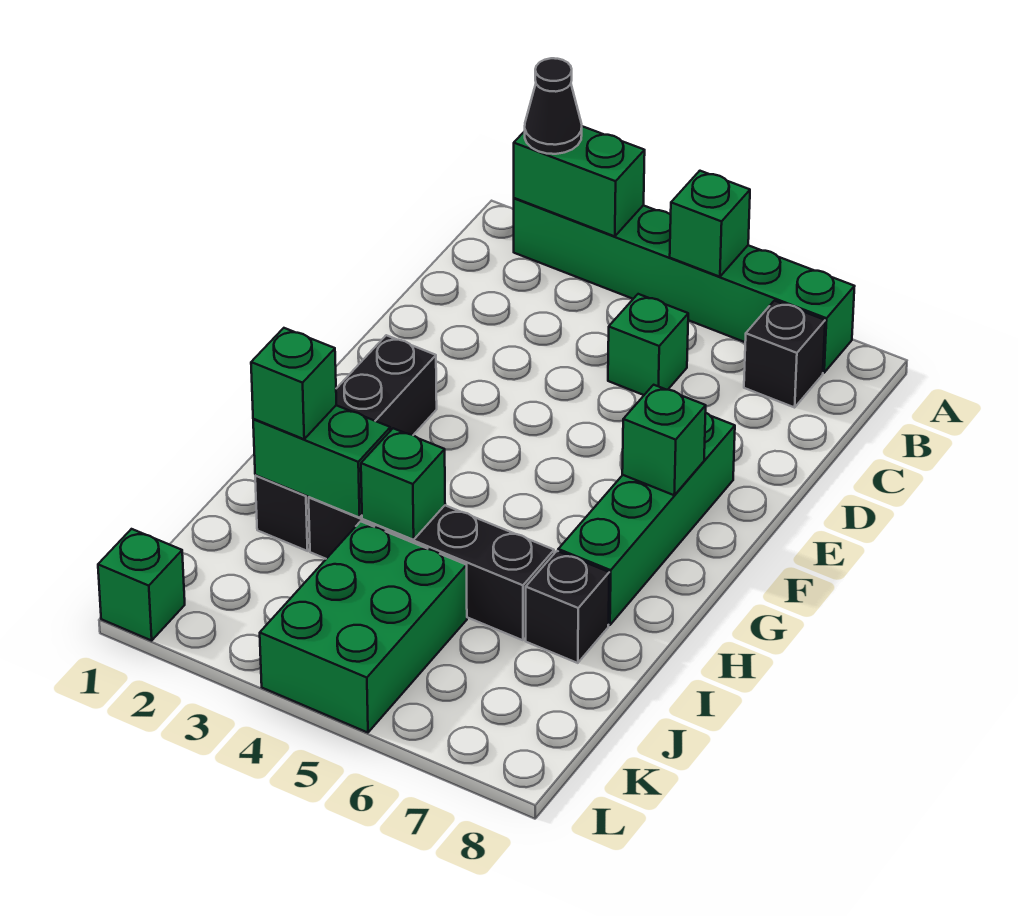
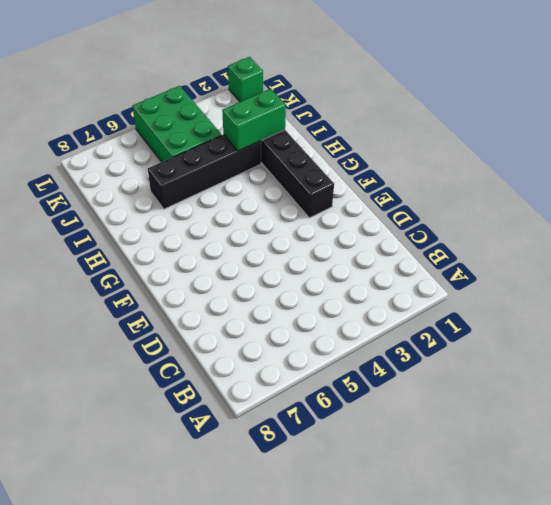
none -> green 1x6 brick [514,198,855,373]
none -> black 1x1 brick [744,301,825,407]
none -> green 1x1 brick [608,294,688,395]

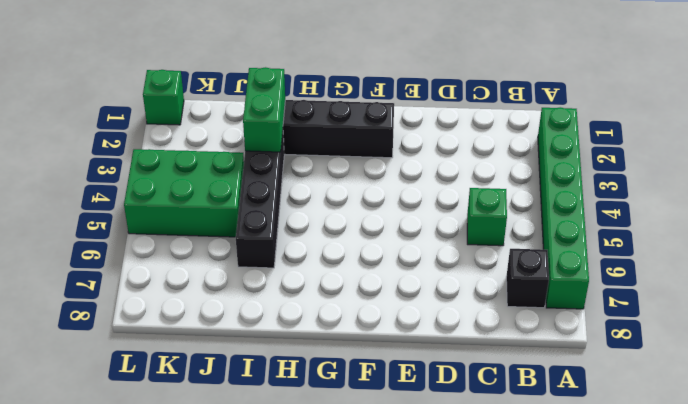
none -> green 1x4 brick [558,413,735,625]
none -> black 1x1 brick [526,551,609,663]
none -> green 1x2 brick [514,126,645,236]

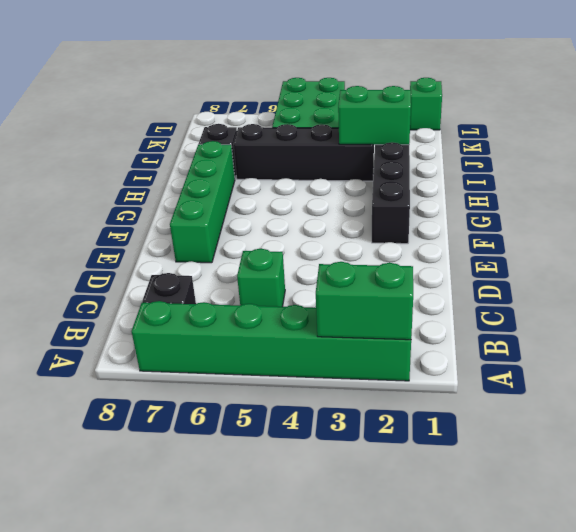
none -> green 1x1 brick [670,171,750,277]
none -> green 1x1 brick [622,385,706,495]
none -> green 1x1 brick [361,428,445,540]

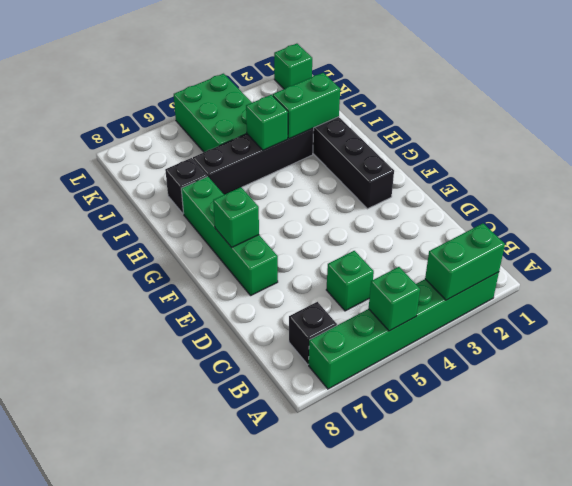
none -> black 1x1 cone [525,58,582,154]
none -> green 1x1 brick [251,328,336,439]

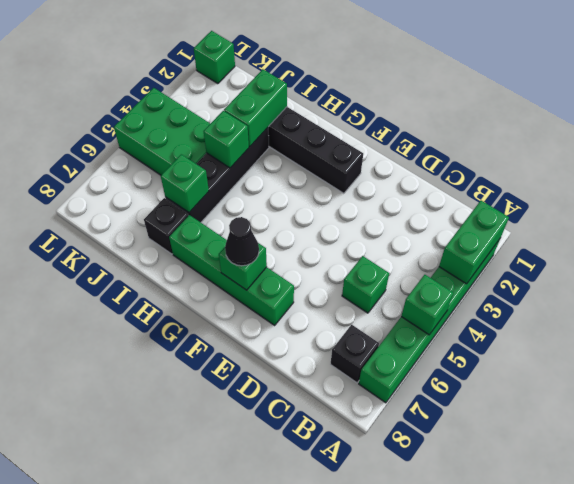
black 1x1 cone [225,217,259,266] -> black 1x1 cone moved to [525,58,582,154]
green 1x1 brick [161,154,209,212] -> green 1x1 brick moved to [251,328,336,439]

